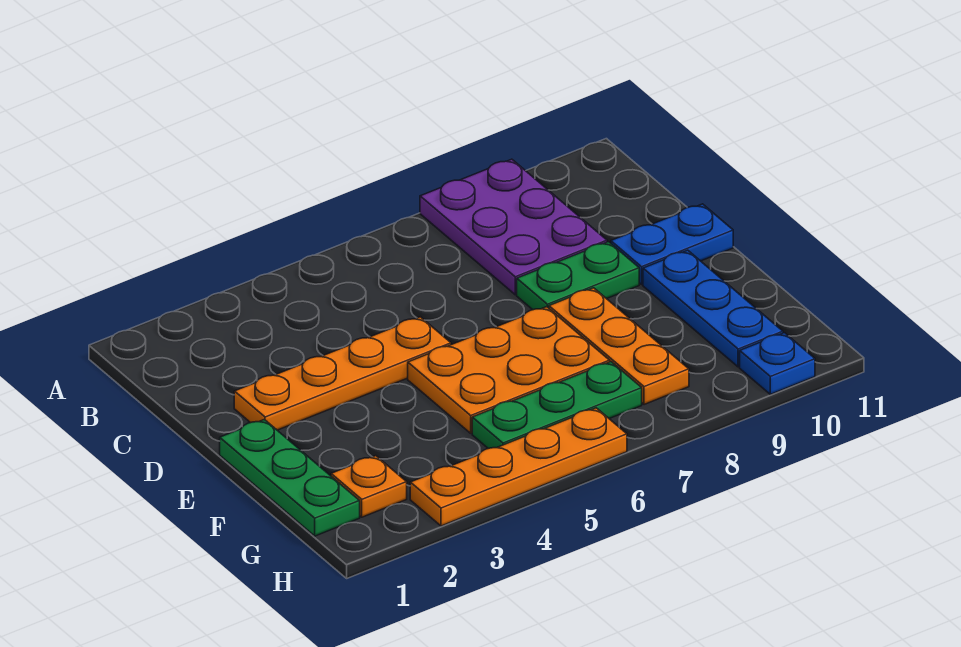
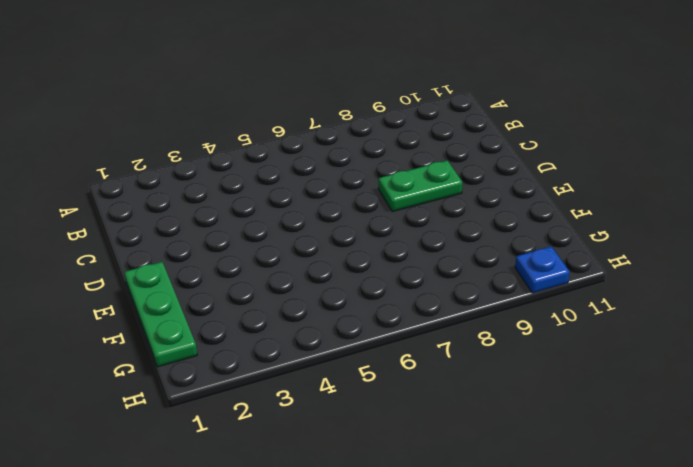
none -> purple 2x3 plate [420,159,607,295]
none -> orange 1x4 plate [234,317,451,430]
none -> blue 1x2 plate [611,204,733,284]

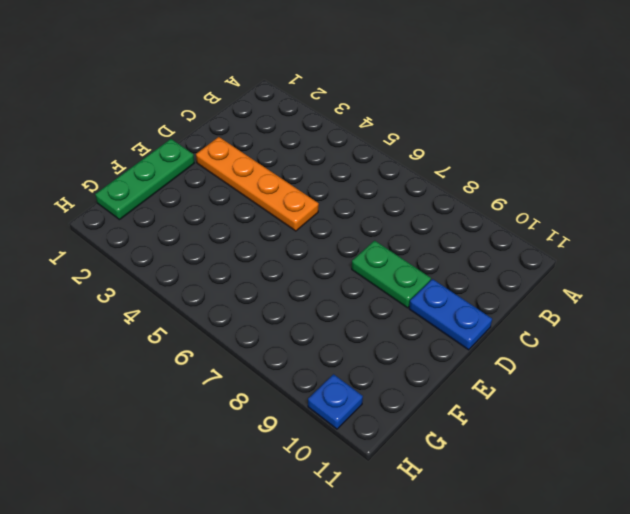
none -> purple 2x3 plate [420,159,607,295]
none -> orange 2x3 plate [408,307,610,433]
none -> orange 1x3 plate [549,288,689,405]

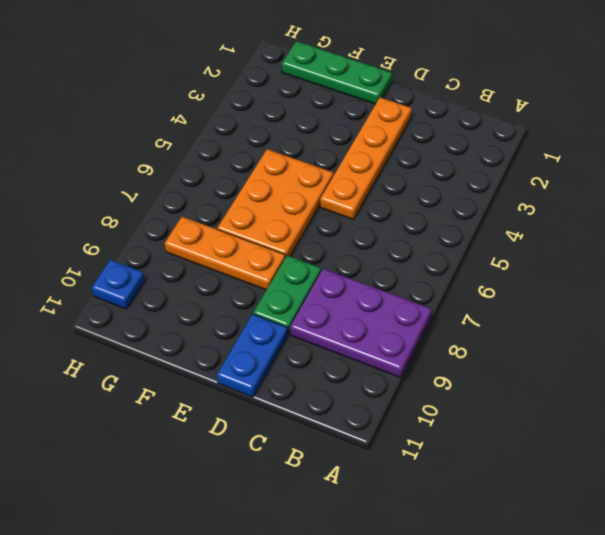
none -> blue 1x3 plate [643,250,783,367]
none -> orange 1x1 plate [331,456,407,517]
none -> green 1x3 plate [472,362,642,449]

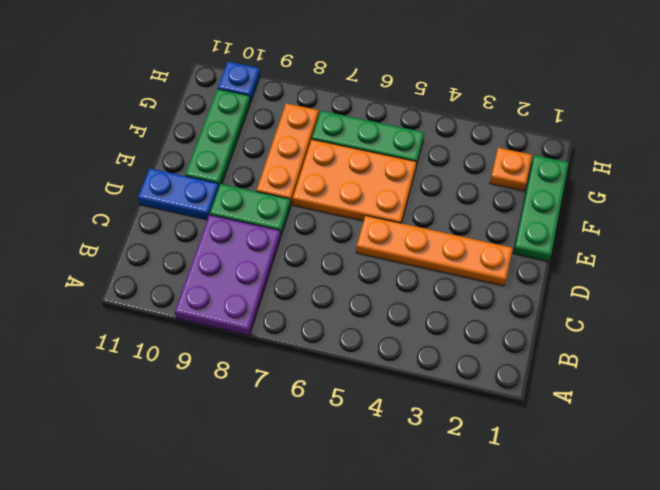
green 1x3 plate [185,89,250,185] -> blue 1x3 plate [643,250,783,367]
none -> orange 1x4 plate [410,408,627,526]

